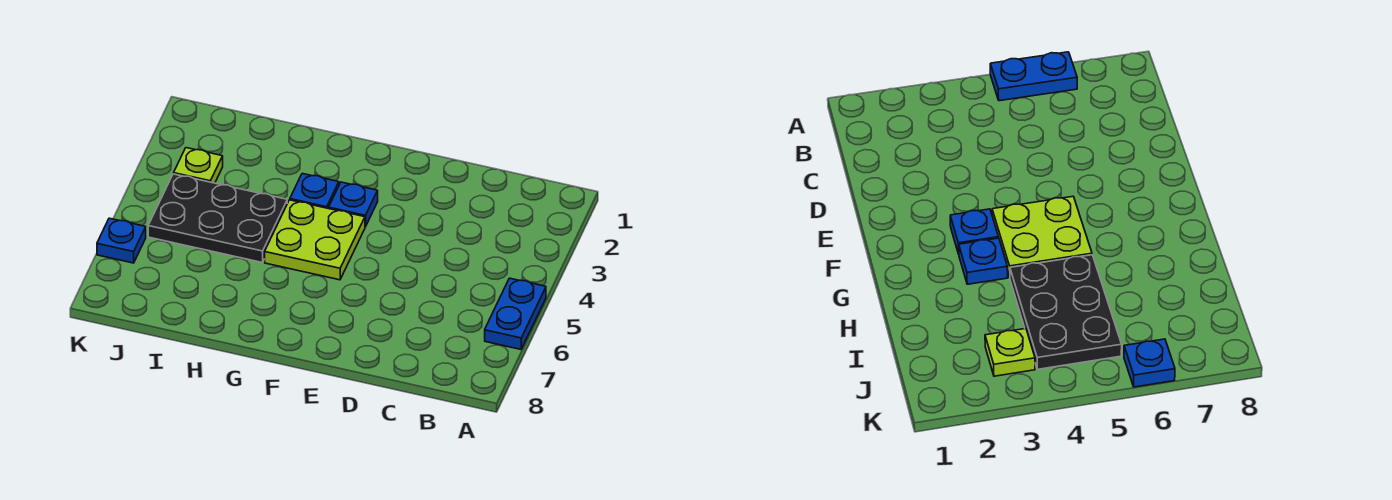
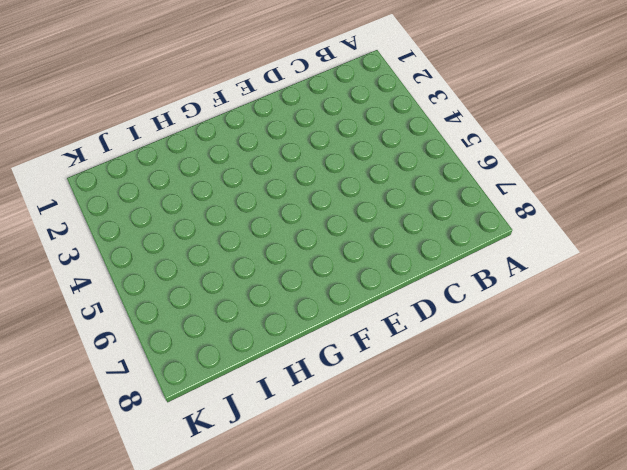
none -> blue 1x2 plate [485,278,546,349]
none -> blue 1x1 plate [329,182,378,227]

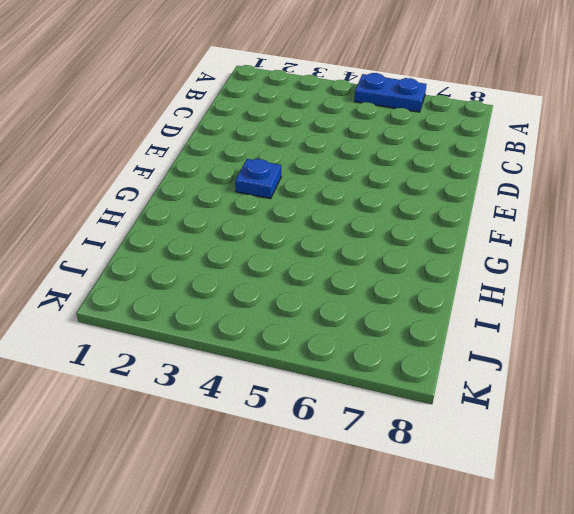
none -> lime 2x2 plate [265,200,365,280]
none -> blue 1x1 plate [290,174,339,209]

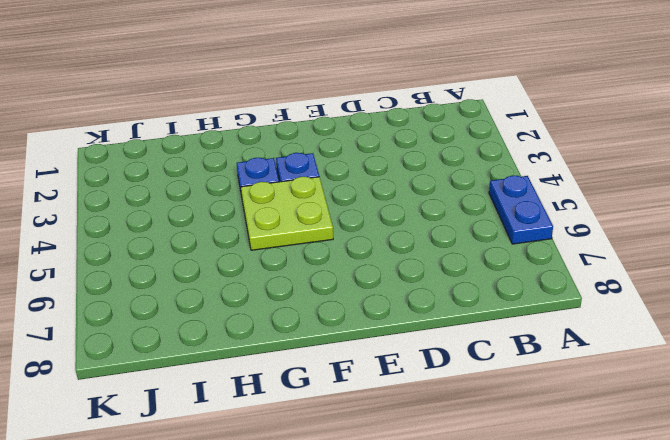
none -> black 2x3 plate [148,174,287,263]
none -> lime 1x1 plate [174,148,223,183]

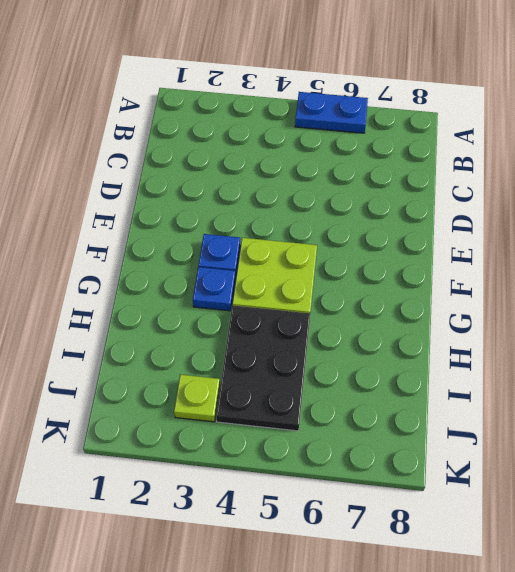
none -> blue 1x1 plate [97,218,146,263]

